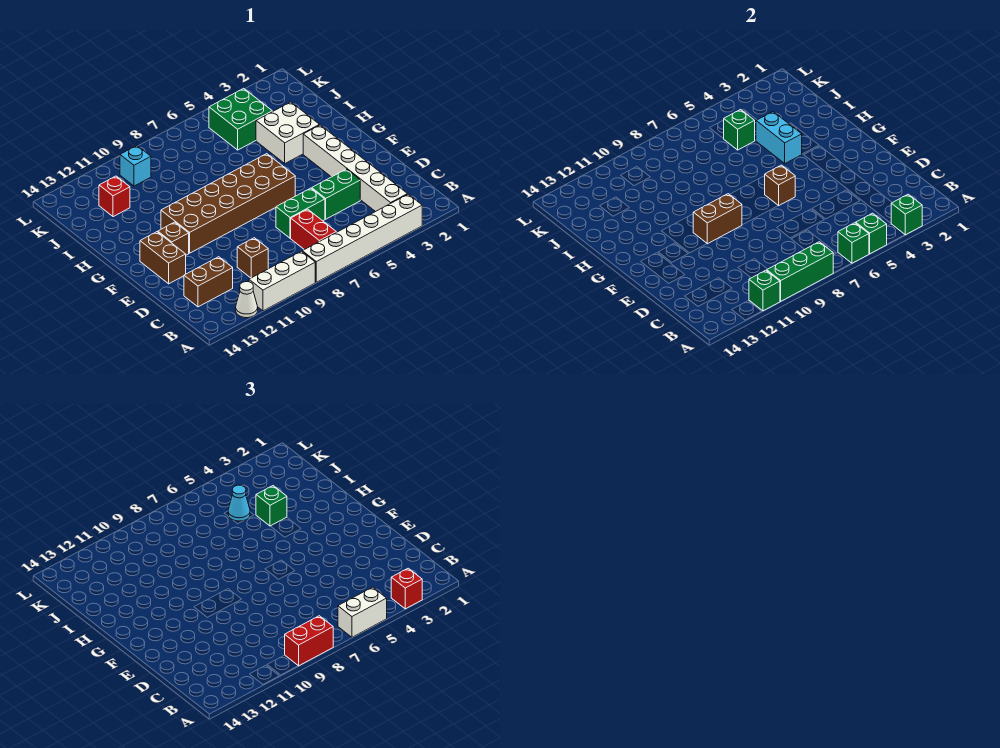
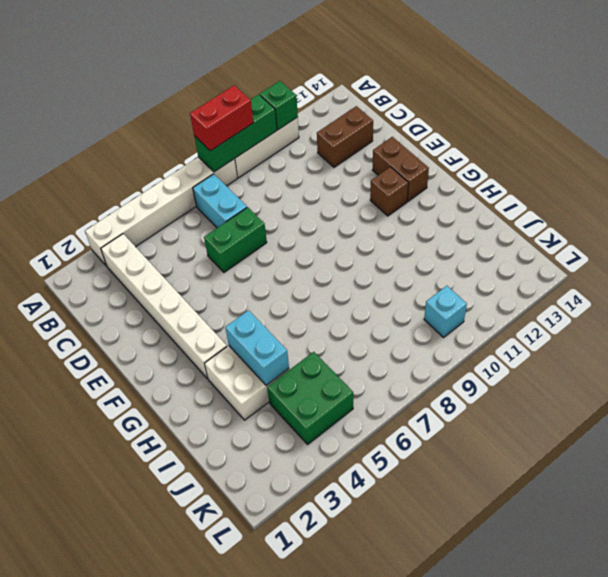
cyan 1x2 brick [193,174,247,228] -> red 1x2 brick [291,209,336,250]
none -> white 1x1 cone [236,282,258,318]
none -> brown 1x1 brick [237,238,268,278]
none -> green 1x2 brick [312,169,360,219]
none -> brown 2x6 brick [161,154,295,253]

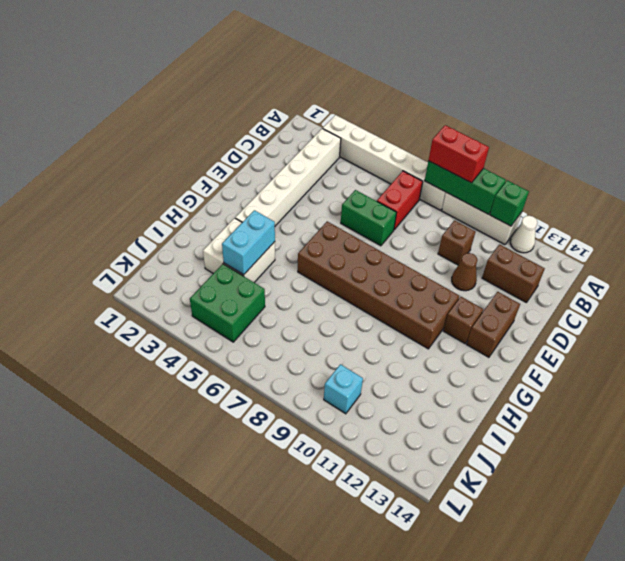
brown 1x1 cone [452,253,477,291] -> none
none -> green 1x2 brick [312,169,360,219]
none -> red 1x1 brick [99,176,130,217]
none -> green 1x1 brick [891,194,922,235]
none -> green 1x1 brick [856,213,887,254]

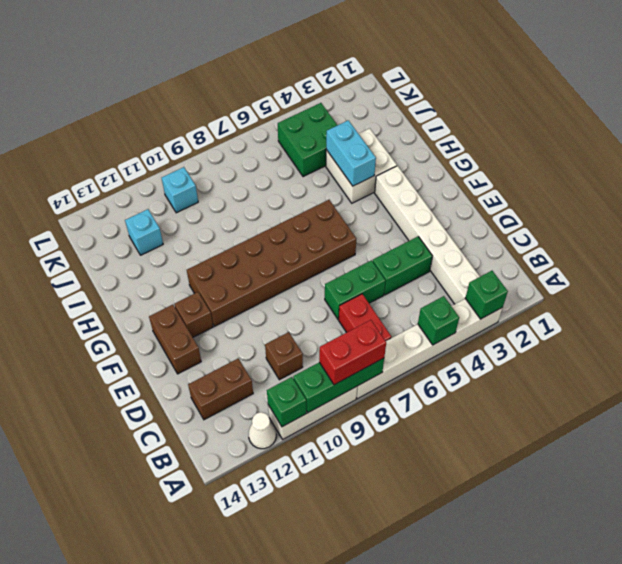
cyan 1x1 brick [125,209,163,255] -> red 1x1 brick [99,176,130,217]
none -> green 1x1 brick [838,223,869,263]
none -> brown 1x1 brick [765,165,795,206]
none -> brown 1x2 brick [693,194,742,244]
none -> green 1x1 brick [724,110,755,150]

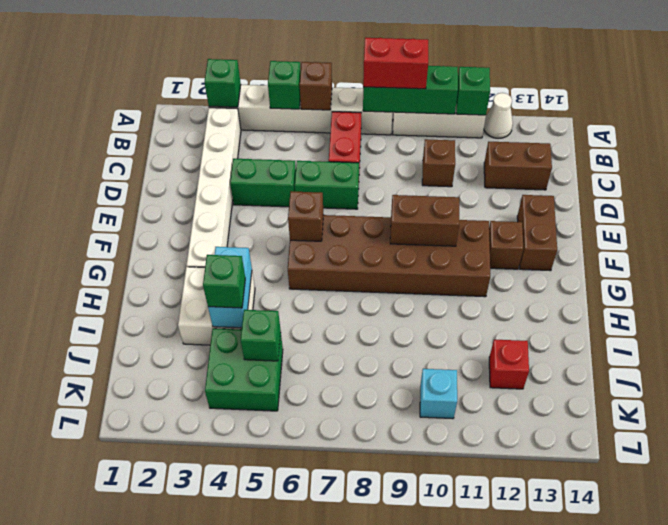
brown 1x1 brick [300,62,332,110] -> green 1x1 brick [838,223,869,263]
none -> red 1x1 brick [391,568,422,609]
none -> white 1x2 brick [338,587,387,637]
none -> cyan 1x1 cone [228,485,250,521]

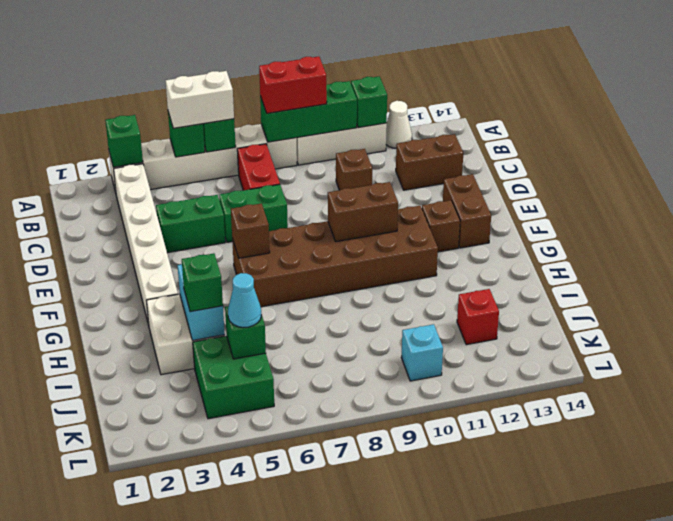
none -> red 1x1 brick [391,568,422,609]

